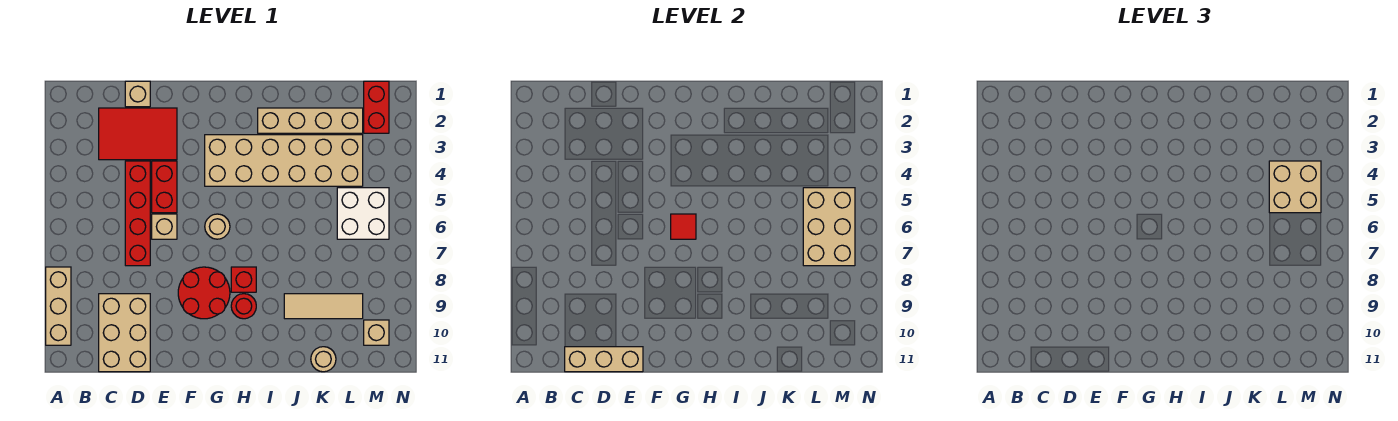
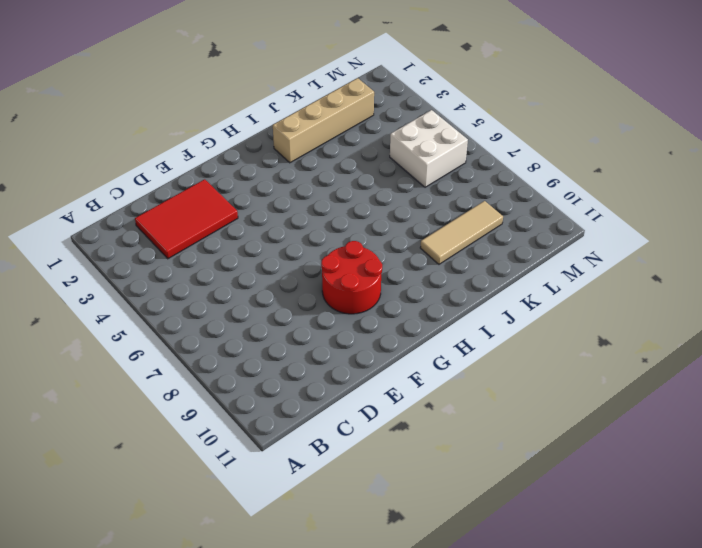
none -> tan 1x3 brick [46,267,71,345]
none -> tan 2x3 brick [99,294,150,372]
none -> tan 1x1 brick [125,81,150,107]

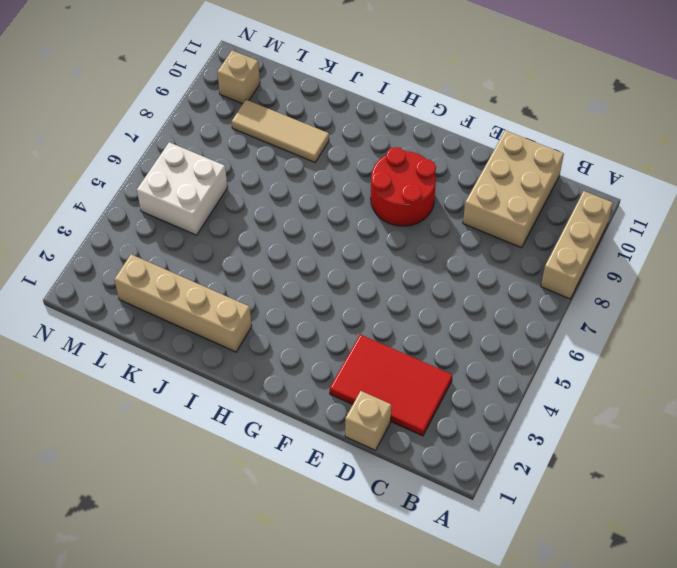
none -> red 1x4 brick [125,161,150,266]
none -> red 1x2 brick [152,161,177,213]
none -> tan 1x1 brick [152,214,177,239]

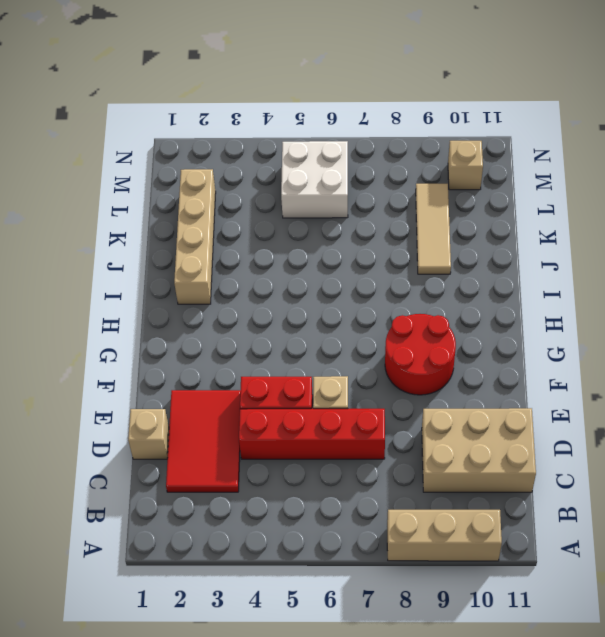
none -> tan 2x6 brick [205,135,363,186]
none -> tan 1x1 round brick [205,214,230,239]
none -> red 1x1 brick [231,267,256,292]

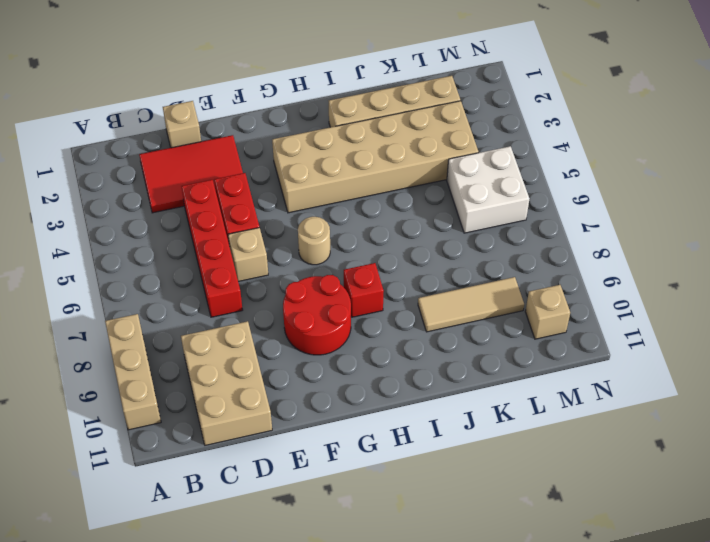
none -> red 1x1 round brick [231,294,256,319]
none -> tan 1x1 round brick [311,347,336,372]
none -> red 1x2 brick [364,81,389,133]

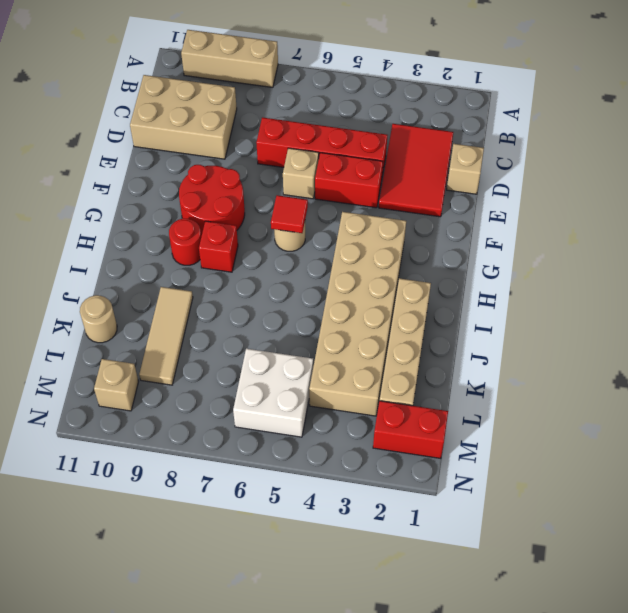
none -> tan 1x3 brick [565,347,643,372]
none -> tan 2x3 brick [803,188,855,266]
none -> tan 2x2 brick [1269,161,1321,213]

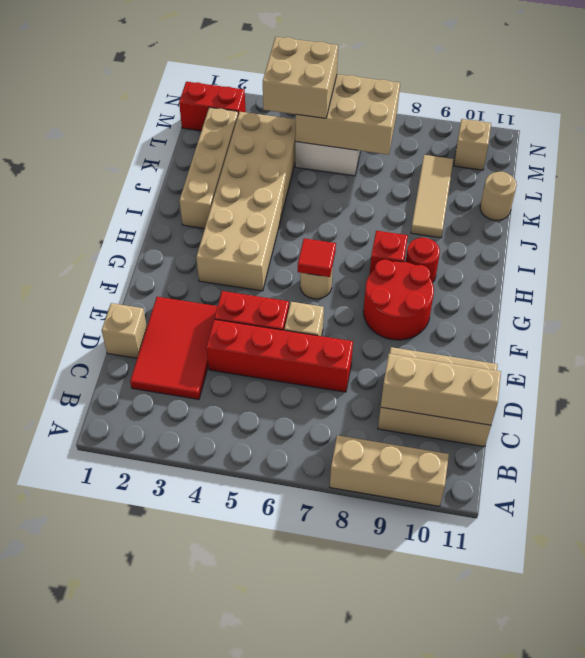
tan 1x3 brick [381,354,501,425] -> tan 1x3 brick turned to [565,347,643,372]

